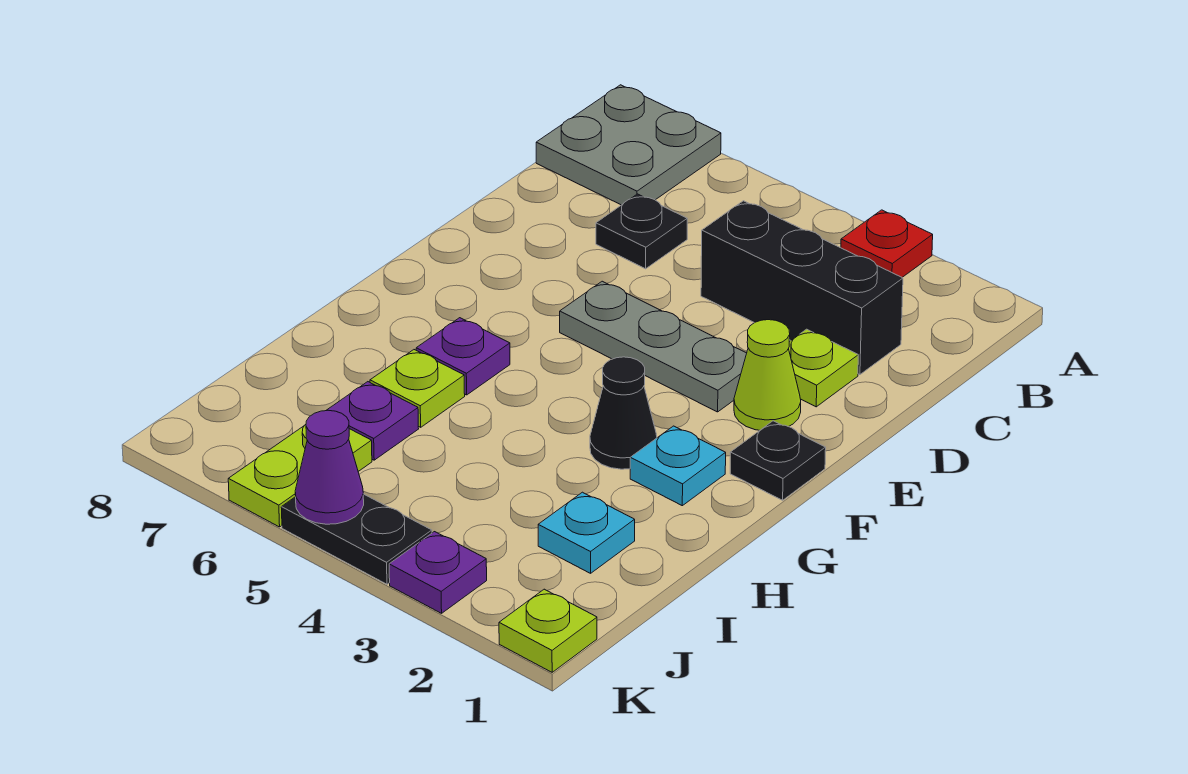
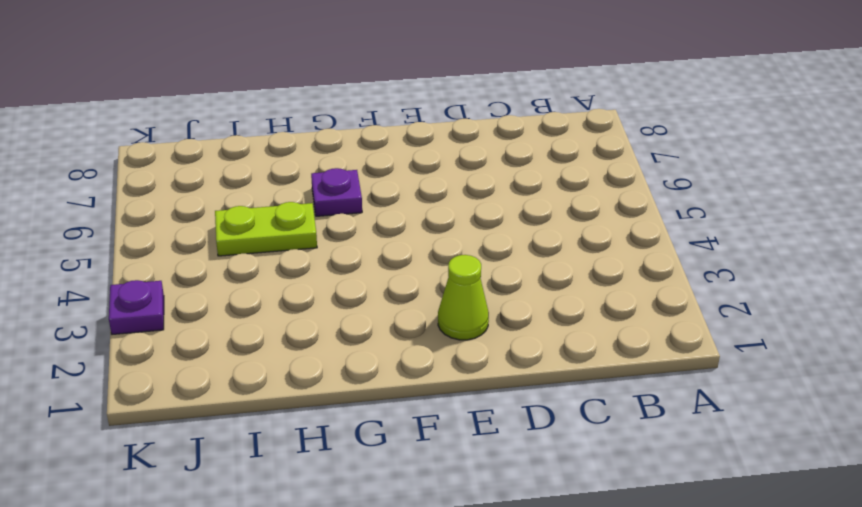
lime 1x2 plate [215,202,317,256] -> lime 1x2 plate moved to [228,424,372,527]
none -> red 1x1 plate [841,210,933,277]
none -> grey 2x2 plate [536,85,721,205]
none -> black 1x3 brick [701,201,903,375]

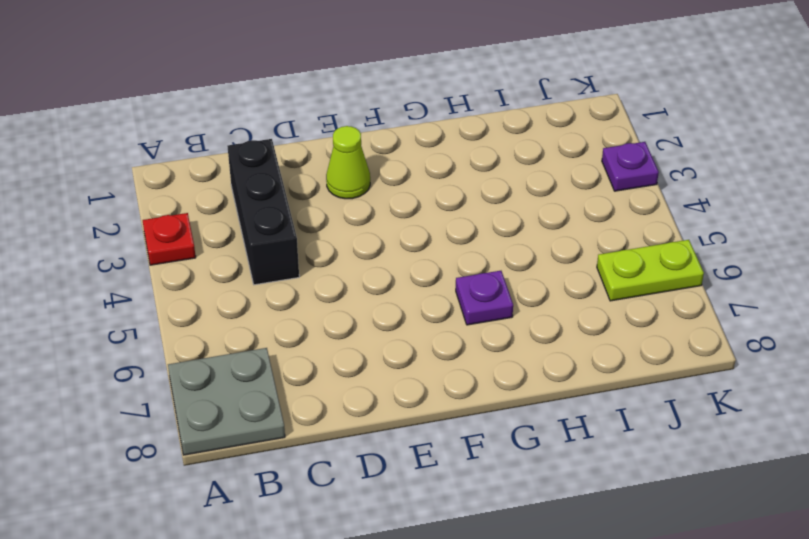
none -> black 1x1 plate [596,194,687,269]
none -> lime 1x1 plate [788,329,858,407]
none -> grey 1x3 plate [560,281,747,412]

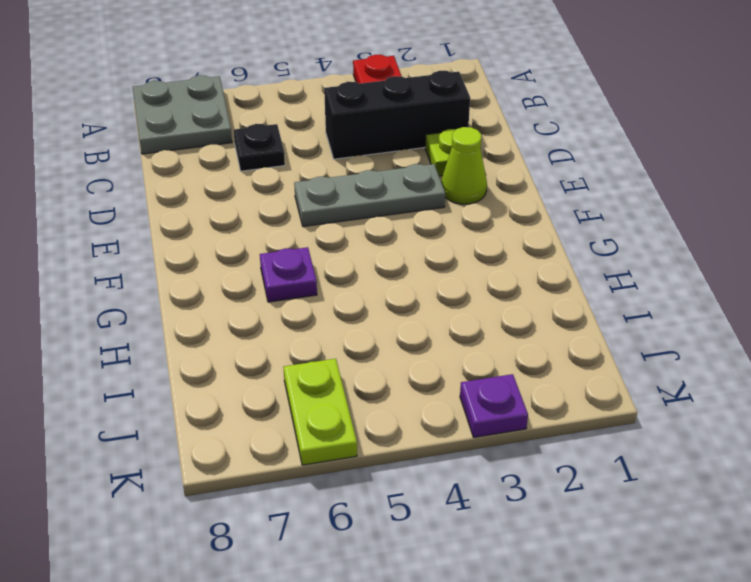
none -> black 1x1 plate [730,421,826,500]
none -> cyan 1x1 plate [630,426,726,506]
none -> black 1x1 cone [590,357,657,469]

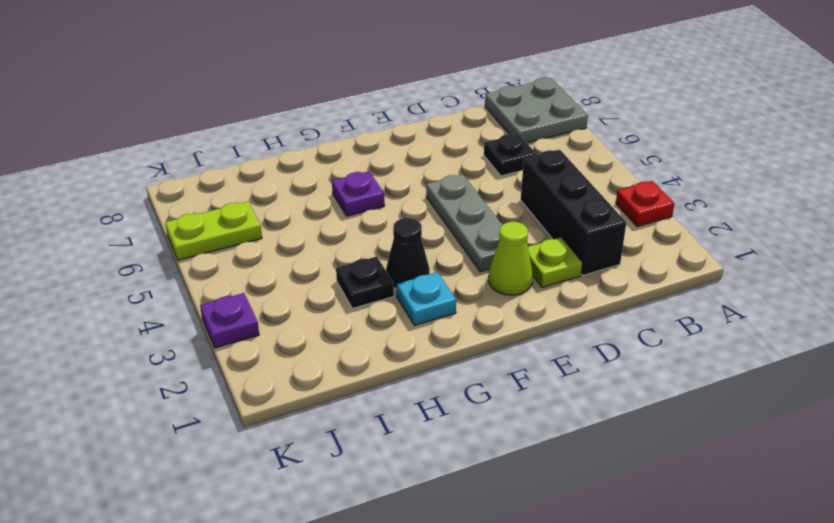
black 1x1 plate [336,257,394,308] -> black 1x1 plate moved to [730,421,826,500]
none -> lime 1x1 plate [370,350,465,427]
none -> cyan 1x1 plate [538,492,635,573]
none -> purple 1x1 plate [326,382,419,460]

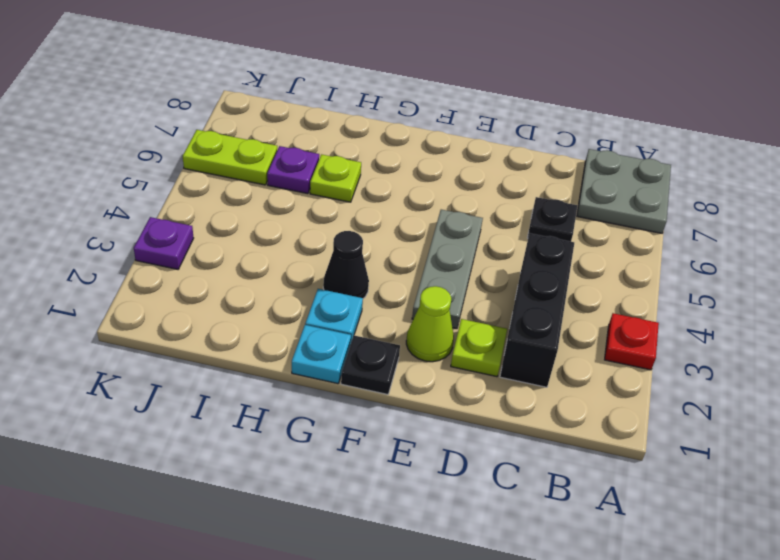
cyan 1x1 plate [292,325,351,384] -> cyan 1x1 plate moved to [538,492,635,573]
none -> purple 1x1 plate [416,318,510,395]
none -> lime 1x1 plate [499,589,597,672]
none -> black 1x2 plate [281,494,432,584]

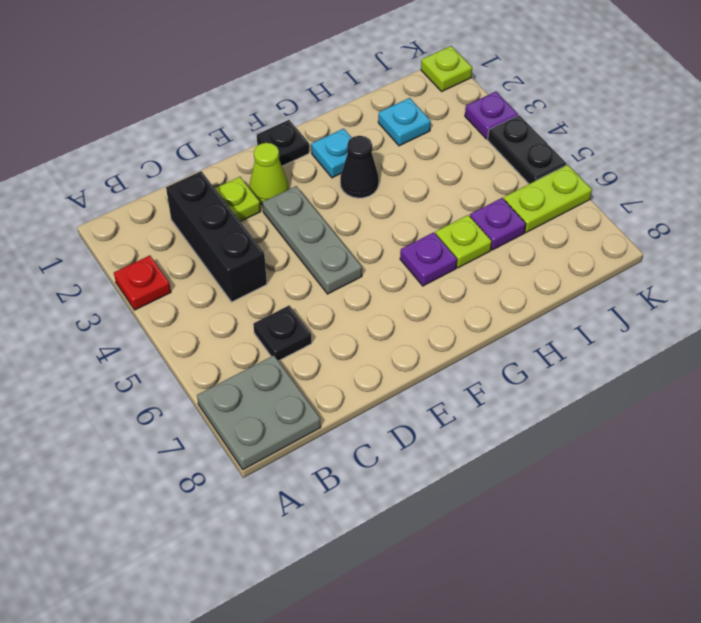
none -> purple 1x1 cone [295,410,364,524]

